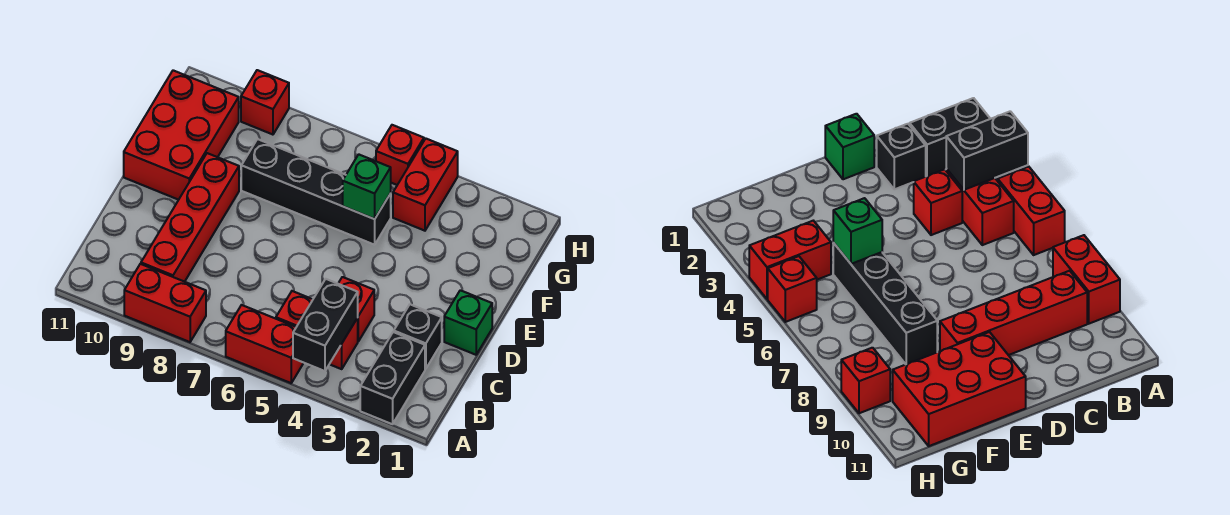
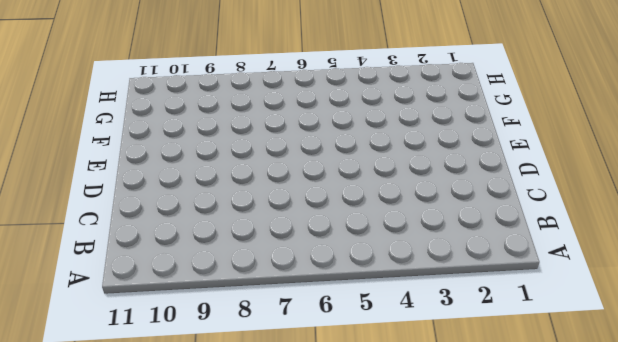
none -> black 1x2 brick [360,332,425,424]
none -> red 1x2 brick [226,305,303,383]
none -> red 1x2 brick [124,264,206,342]

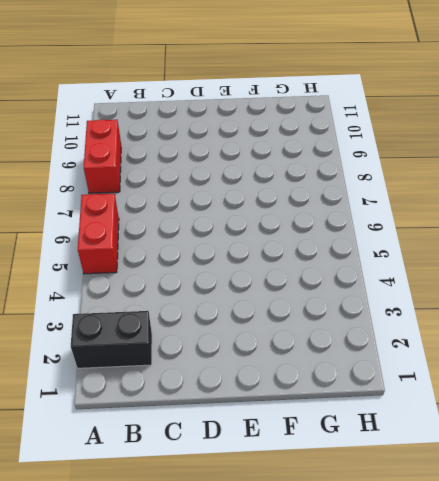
none -> red 1x2 brick [276,291,358,369]
none -> red 1x4 brick [141,153,239,282]
none -> black 1x1 brick [394,304,442,369]

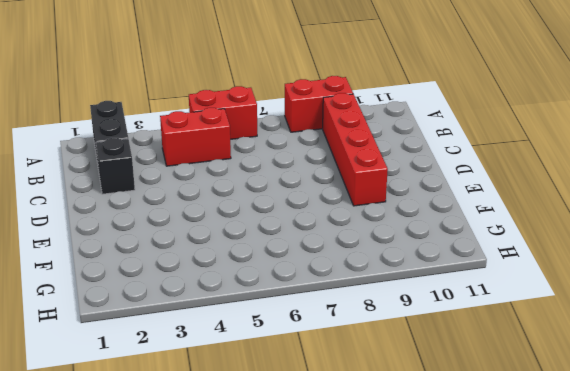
none -> red 1x1 brick [338,277,374,341]
none -> green 1x1 brick [444,290,492,355]
none -> red 2x3 brick [124,70,239,200]

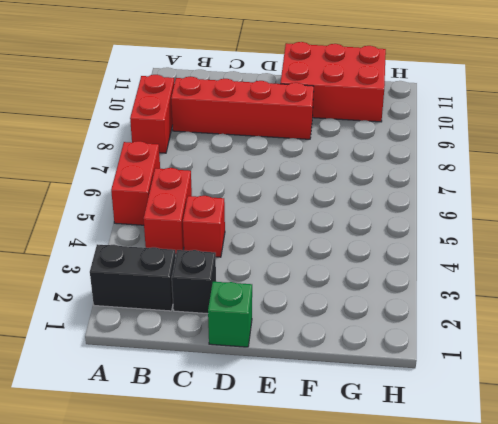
none -> black 1x4 brick [241,139,391,245]
none -> red 1x2 brick [393,139,458,231]
none -> red 1x1 brick [376,125,424,185]

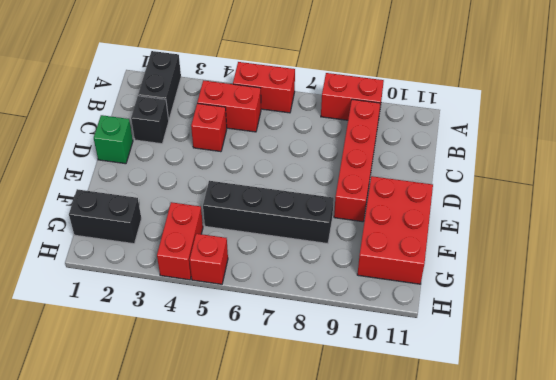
black 1x2 brick [69,189,141,244] -> black 1x2 brick turned to [293,279,358,371]
none -> red 1x1 brick [241,70,289,135]
none -> green 1x1 brick [343,154,391,219]

